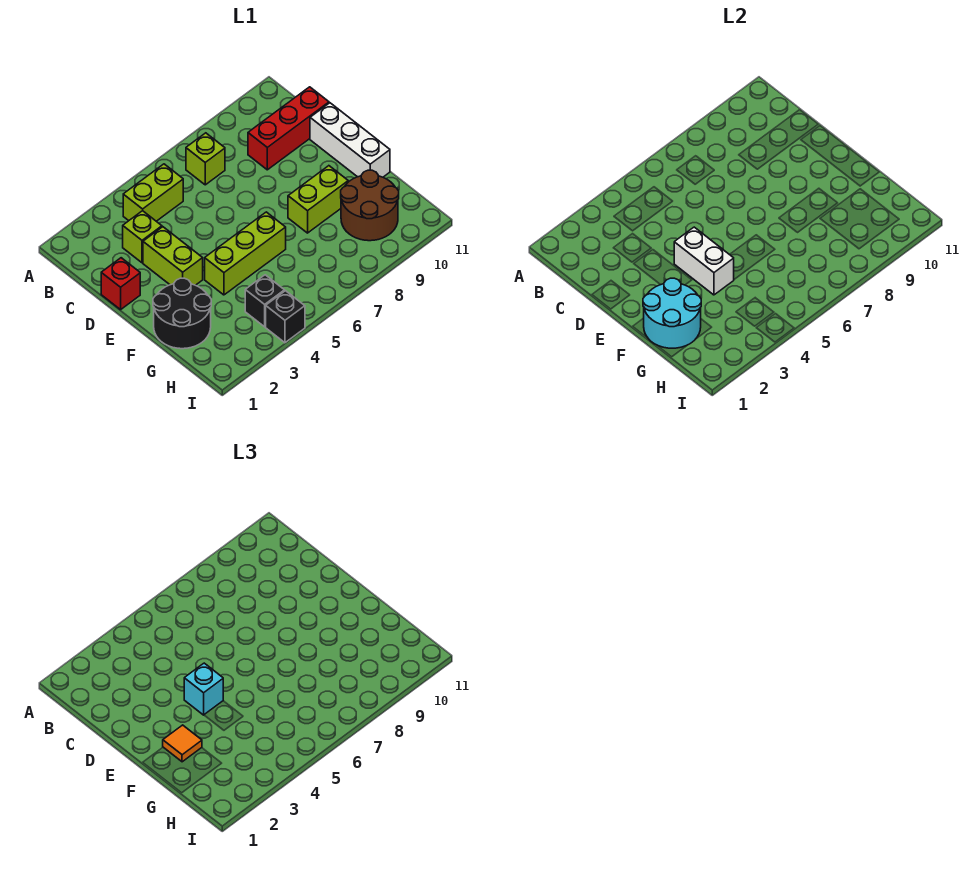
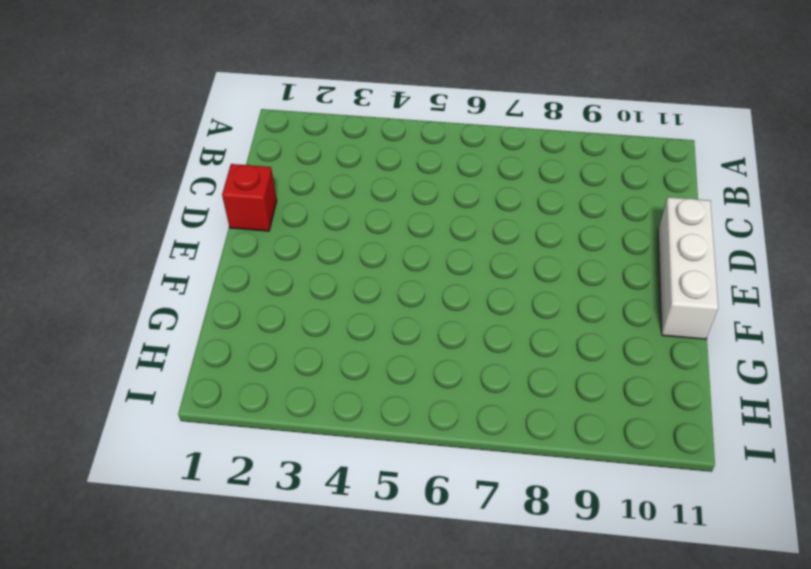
none -> lime 1x2 brick [123,164,183,221]
none -> lime 1x1 brick [186,133,225,185]
none -> lime 1x1 brick [123,211,162,263]

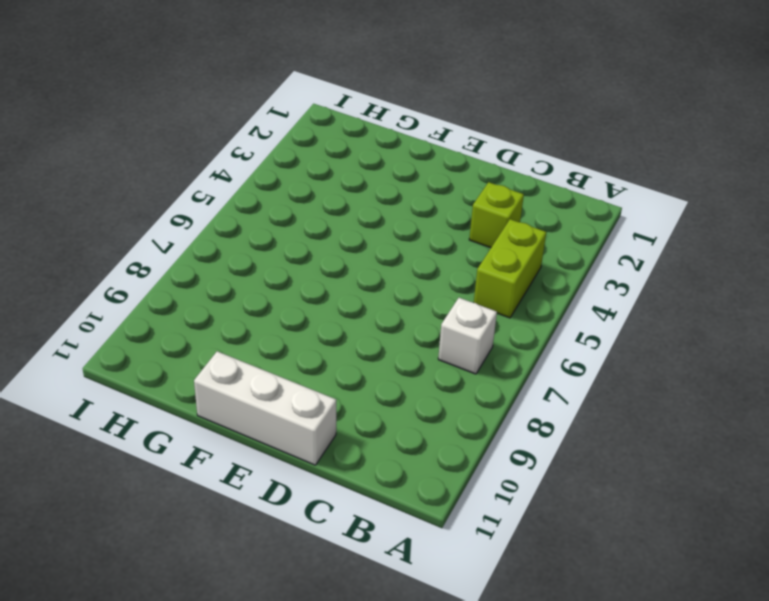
white 1x1 brick [438,298,497,374] -> lime 1x1 brick [186,133,225,185]
none -> red 1x3 brick [248,87,329,170]
none -> red 1x1 brick [101,258,140,310]
none -> lime 1x2 brick [143,227,203,285]

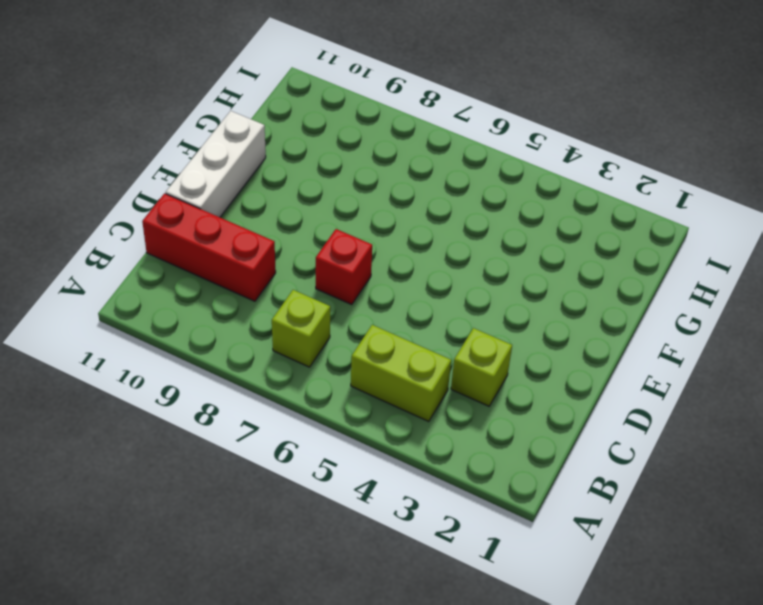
red 1x1 brick [316,229,372,305] -> red 1x1 brick moved to [101,258,140,310]
none -> lime 1x2 brick [143,227,203,285]
none -> black 2x2 round brick [153,278,211,349]
none -> lime 1x3 brick [205,212,286,295]

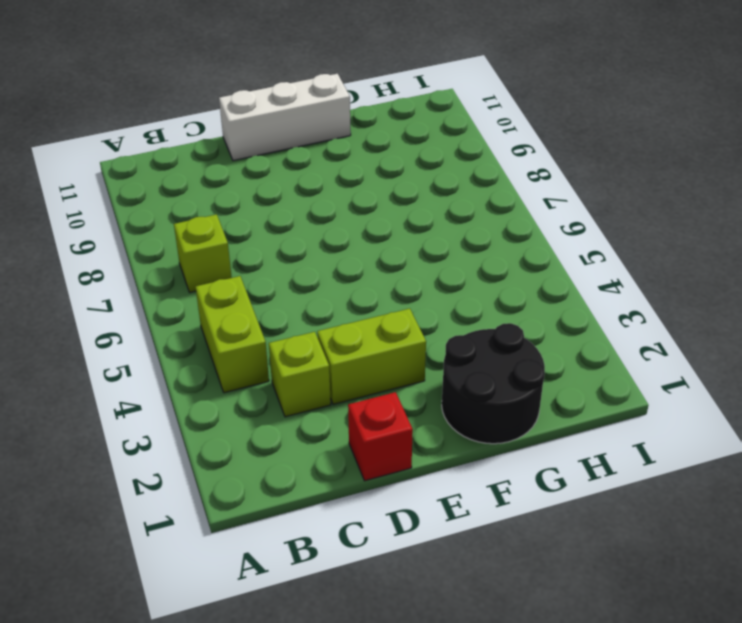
none -> red 1x3 brick [248,87,329,170]
none -> lime 1x3 brick [205,212,286,295]
none -> lime 1x2 brick [288,166,348,233]

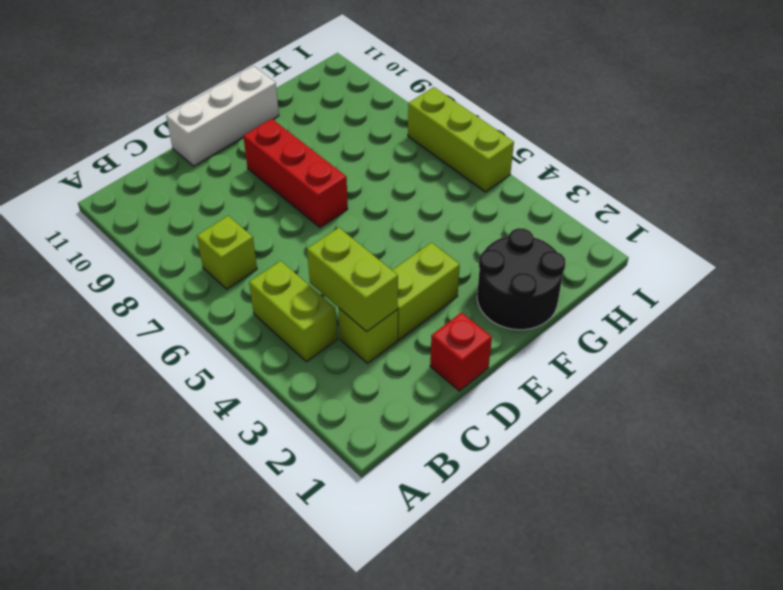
lime 1x2 brick [307,228,398,332] -> lime 1x2 brick moved to [288,166,348,233]
red 1x3 brick [243,119,348,227] -> red 1x3 brick moved to [248,87,329,170]
lime 1x3 brick [408,87,514,192] -> lime 1x3 brick moved to [205,212,286,295]
none -> brown 2x2 round brick [341,170,399,241]
none -> black 1x1 brick [245,275,285,327]
none -> black 1x1 brick [266,291,305,343]

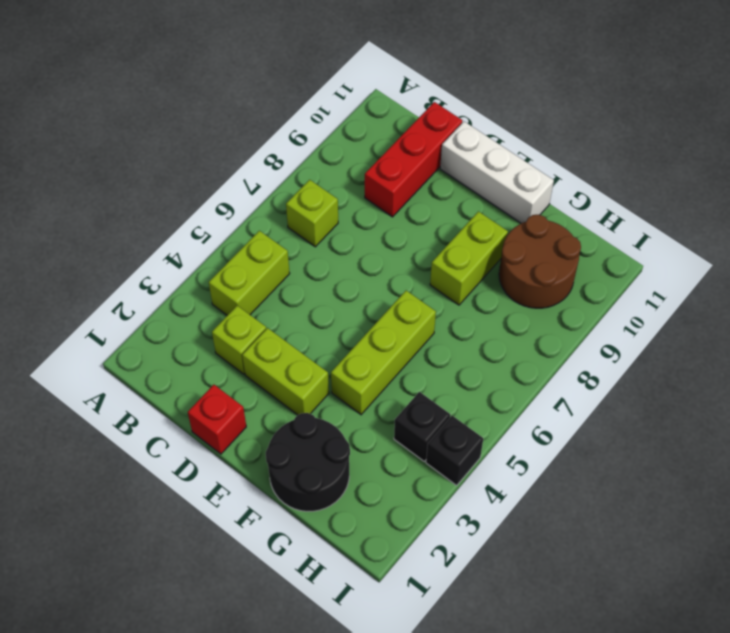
none -> white 1x2 brick [674,227,734,295]
none -> cyan 2x2 round brick [643,278,701,348]
none -> cyan 1x1 brick [184,663,223,715]

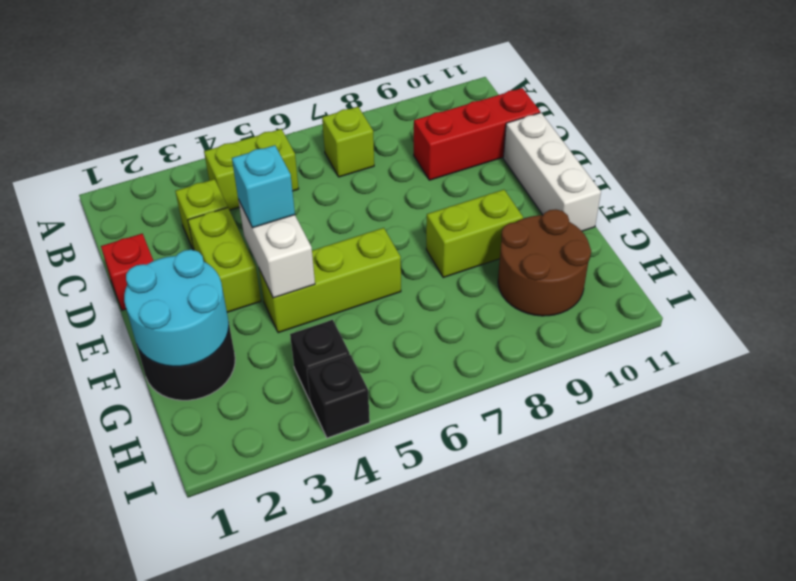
none -> orange 1x1 tile [163,725,202,762]

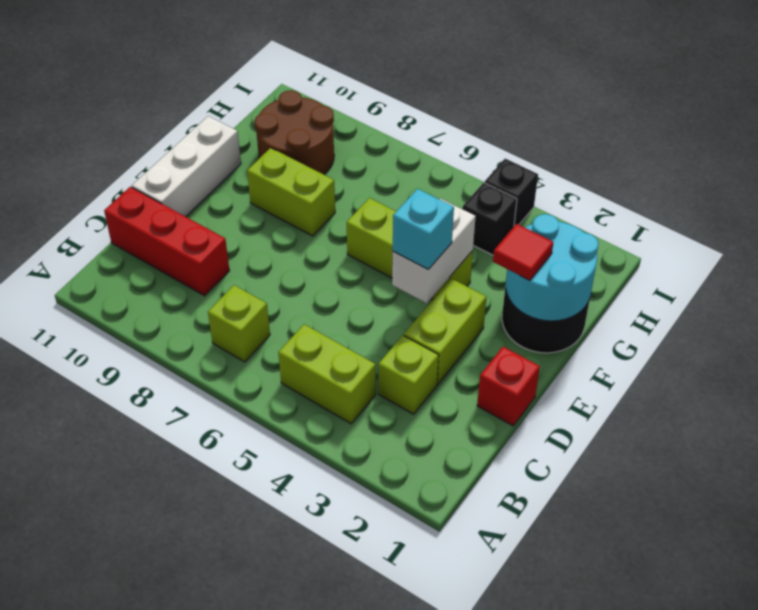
red 1x1 tile [493,224,553,281] -> orange 1x1 tile [163,725,202,762]

